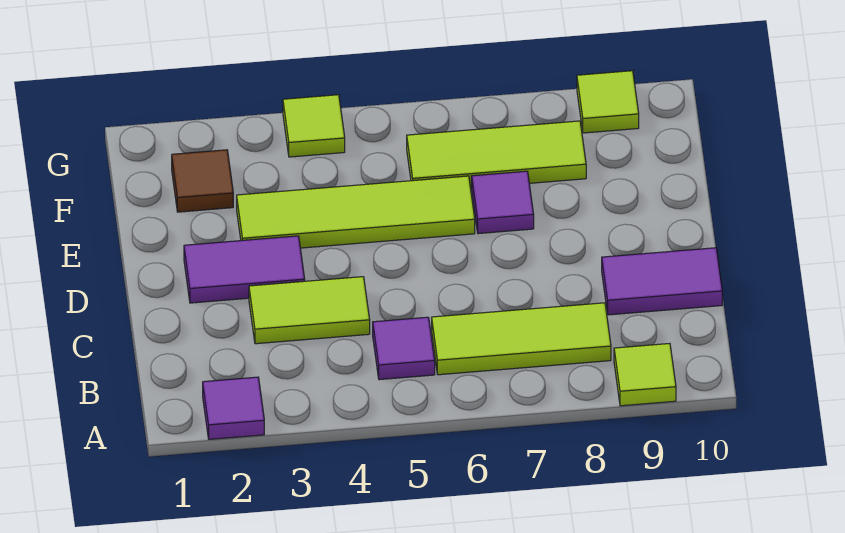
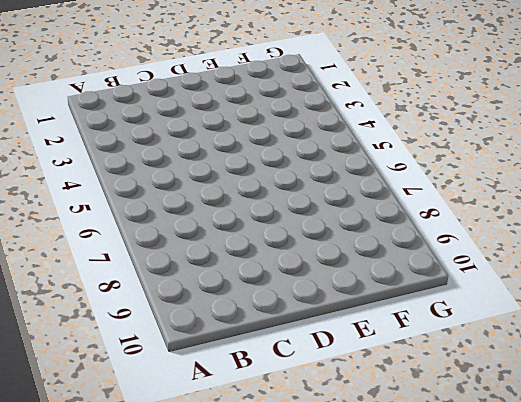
none -> purple 1x1 tile [203,377,264,439]
none -> lime 1x1 tile [614,344,676,406]
none -> purple 1x1 tile [373,317,435,380]

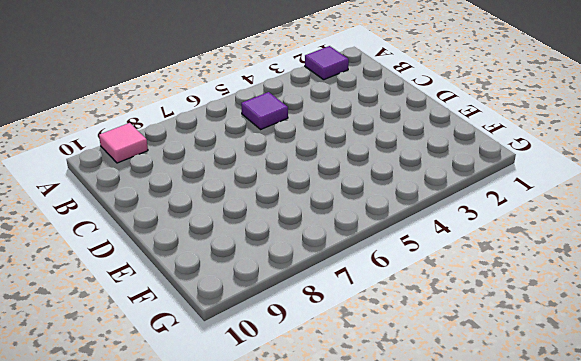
pink 1x1 tile [99,123,148,163] -> lime 1x1 tile [614,344,676,406]
none -> lime 1x3 tile [432,303,611,375]
none -> lime 1x2 tile [249,277,370,344]
none -> purple 1x2 tile [602,248,722,315]

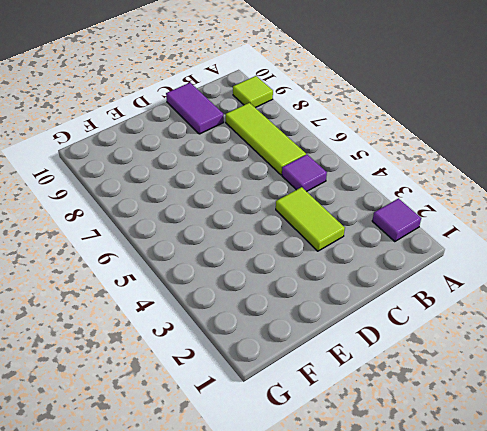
none -> purple 1x2 tile [184,236,305,303]
none -> lime 1x4 tile [237,176,475,248]
none -> purple 1x1 tile [472,171,534,234]

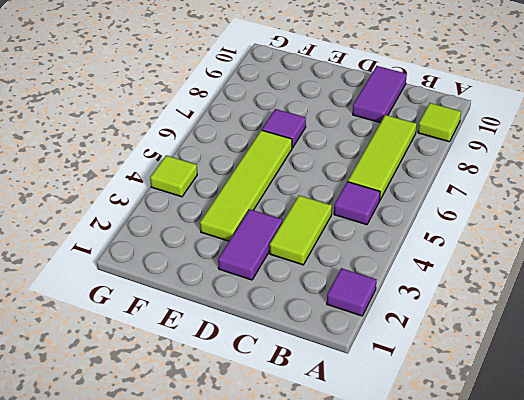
none -> brown 1x1 tile [172,150,233,212]
none -> lime 1x3 tile [407,121,586,188]
none -> lime 1x1 tile [577,71,639,133]

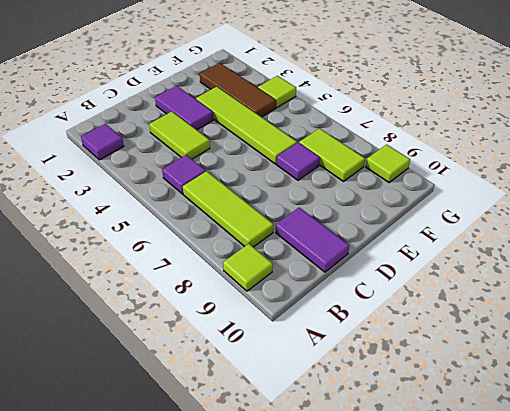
brown 1x3 tile [200,63,276,117] -> brown 1x1 tile [172,150,233,212]
lime 1x2 tile [299,128,365,181] -> lime 1x3 tile [407,121,586,188]

